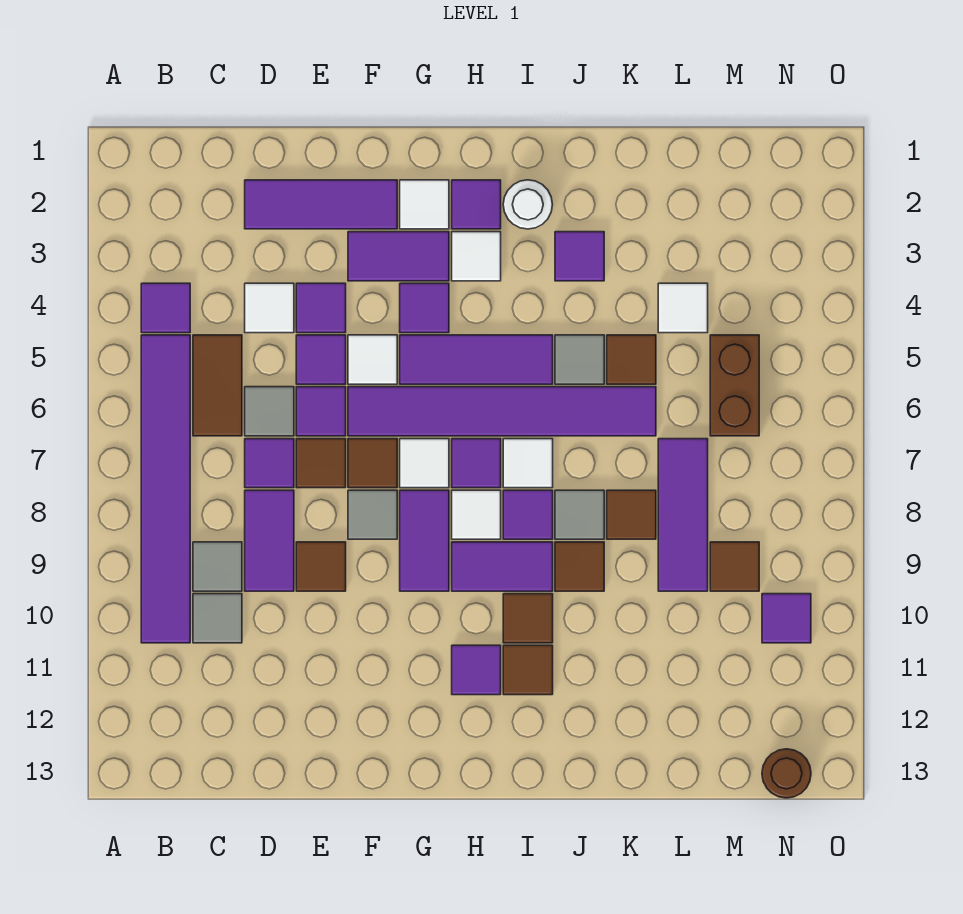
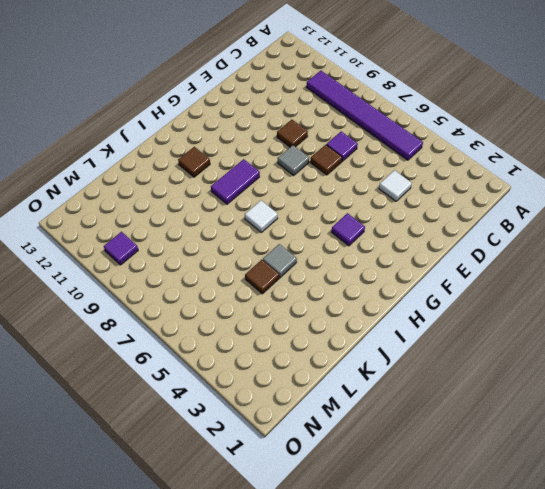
none -> purple 1x1 tile [141,283,190,333]
none -> brown 1x2 tile [193,335,242,436]
none -> grey 1x1 tile [193,542,242,591]
none -> grey 1x1 tile [193,594,242,643]

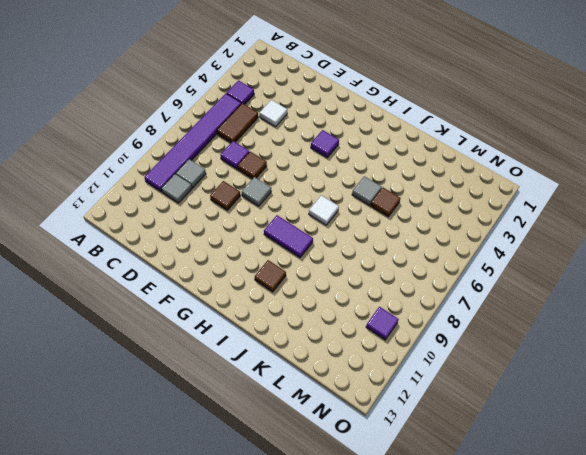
none -> purple 1x3 tile [245,180,397,229]
none -> grey 1x1 tile [245,387,294,436]
none -> purple 1x2 tile [245,490,294,591]
none -> purple 1x1 tile [296,283,346,333]

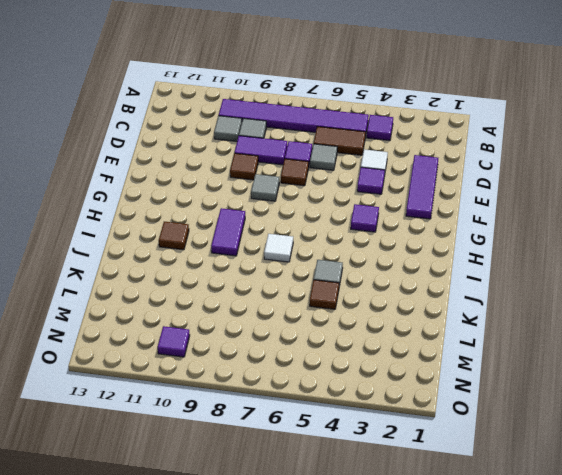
none -> purple 1x1 tile [296,335,346,384]
none -> purple 1x1 tile [296,387,346,436]
none -> purple 1x2 tile [348,232,449,281]
none -> white 1x1 tile [348,335,397,384]

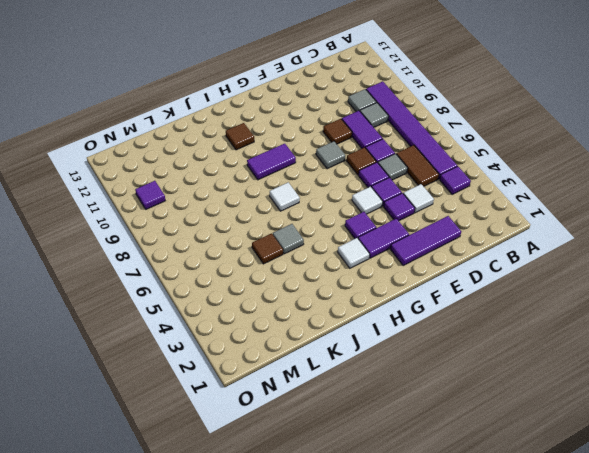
none -> purple 1x6 tile [348,387,656,436]
none -> brown 1x1 tile [348,439,397,488]
none -> white 1x1 tile [400,180,449,229]
none -> purple 1x3 tile [400,335,553,384]

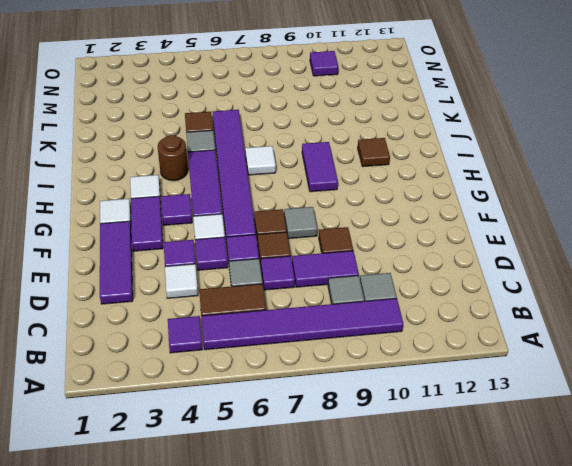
brown 1x1 round brick [158,135,188,181] -> brown 1x1 round brick moved to [762,749,811,798]
none -> white 1x1 tile [400,439,449,488]
none -> purple 1x2 tile [400,490,449,591]
none -> purple 1x1 tile [452,180,501,229]
none -> purple 1x1 tile [452,439,501,488]

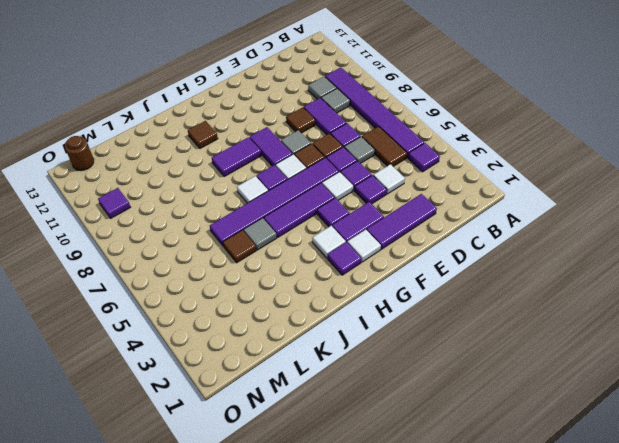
none -> white 1x1 tile [452,490,501,539]
none -> purple 1x1 tile [452,645,501,695]
none -> white 1x1 round brick [503,180,552,229]
none -> purple 1x1 tile [503,490,553,539]

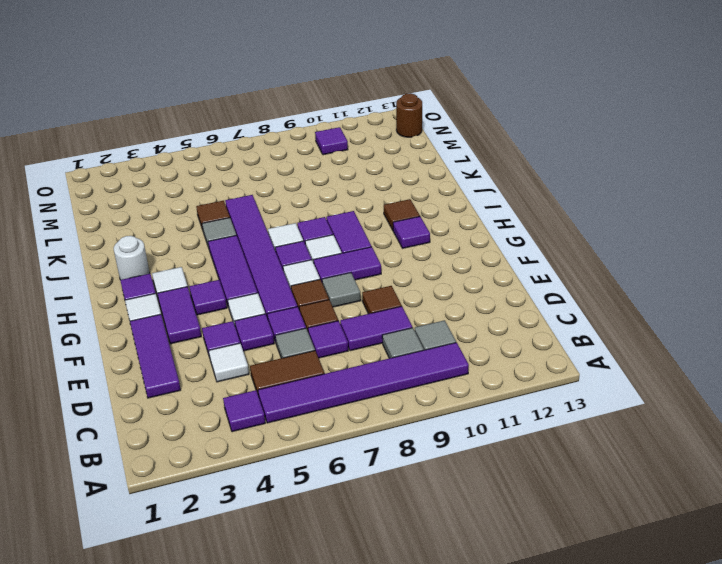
none -> brown 1x1 tile [503,594,553,643]
none -> purple 1x1 tile [555,232,604,281]
none -> grey 1x1 tile [555,490,604,539]
none -> brown 1x1 tile [555,542,604,591]

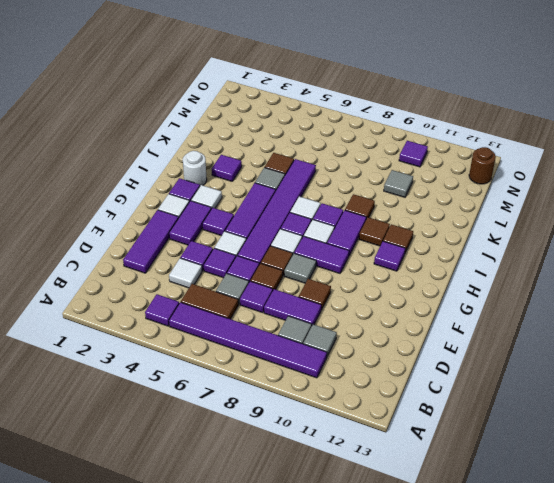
grey 1x1 tile [384,170,413,197] -> grey 1x1 tile moved to [555,490,604,539]
none -> brown 1x1 tile [607,490,656,539]
none -> white 1x1 tile [658,283,708,333]
none -> purple 1x3 tile [658,439,708,591]
none -> brown 1x2 brick [710,335,759,436]

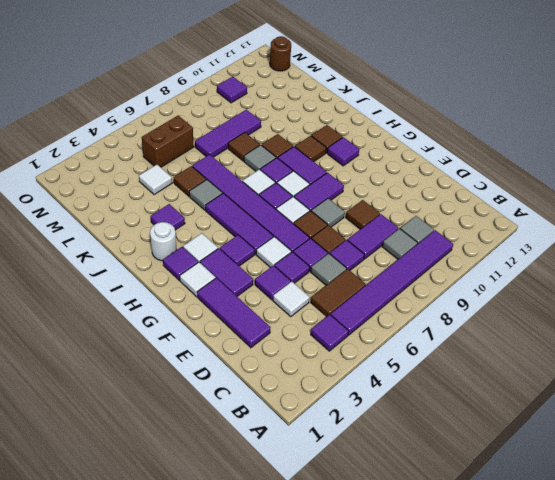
none -> brown 1x1 tile [710,542,759,591]

